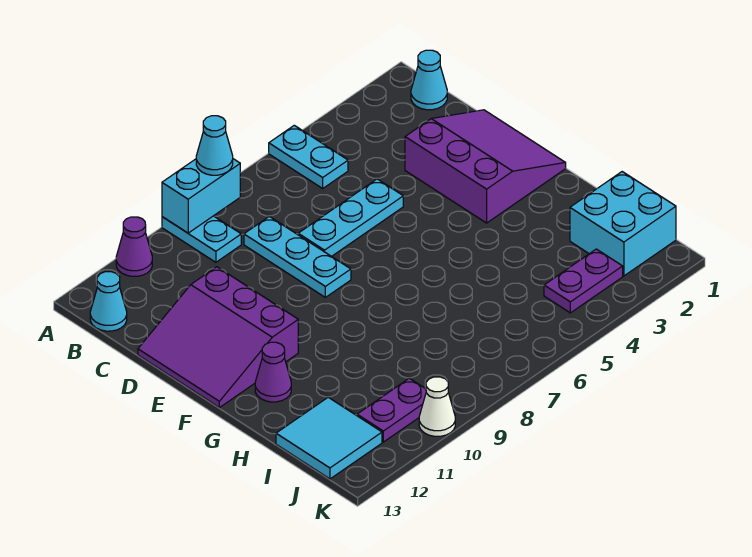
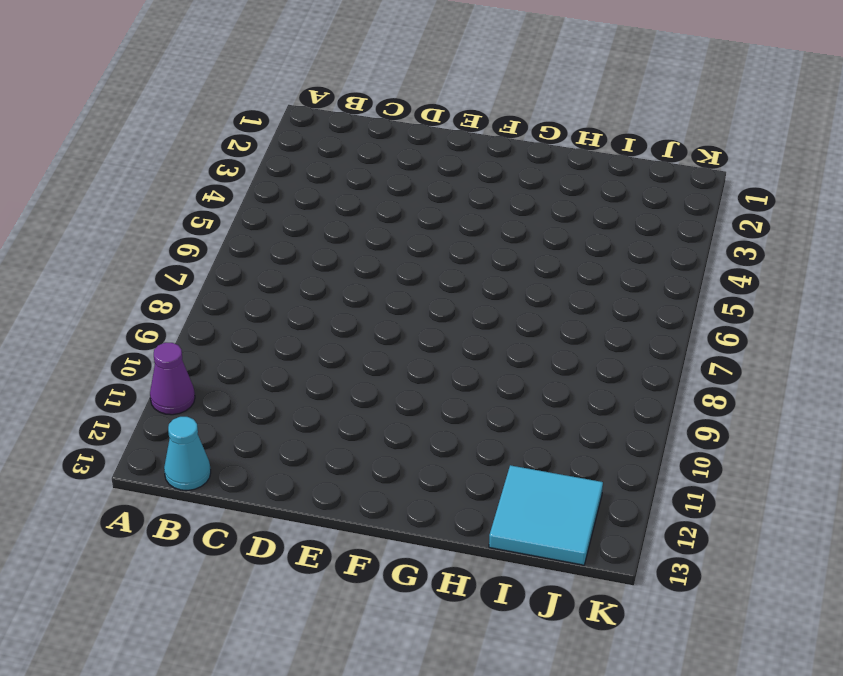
none -> cyan 1x2 plate [269,125,348,188]
none -> cyan 1x2 plate [162,216,241,262]
none -> cyan 1x1 cone [411,50,447,110]

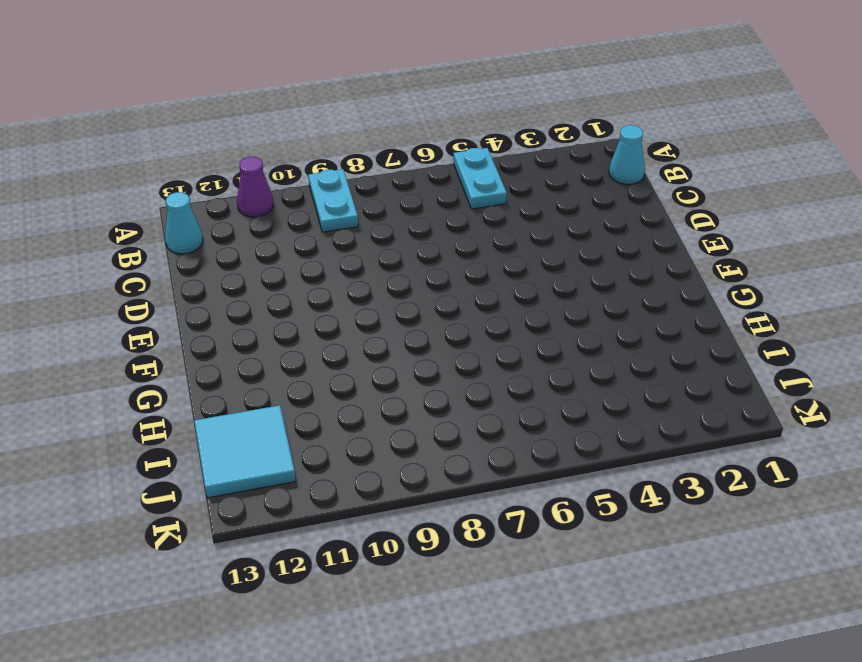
none -> cyan 1x3 plate [244,216,351,297]
none -> purple 3x3 slope [405,110,566,223]
none -> cyan 1x3 plate [298,179,403,256]

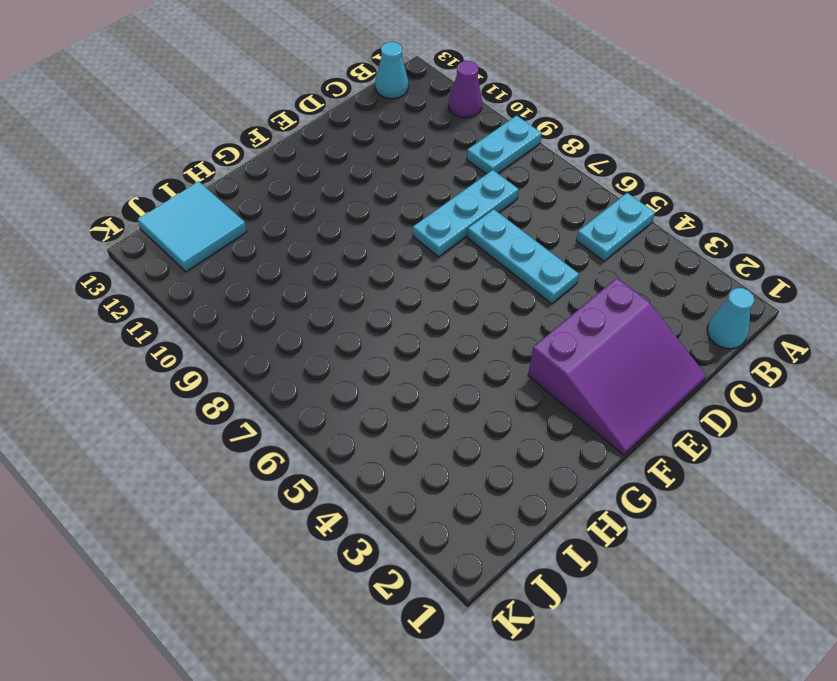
none -> purple 3x3 slope [138,267,298,408]
none -> purple 1x1 cone [255,342,291,402]
none -> cyan 2x2 brick [570,172,676,276]

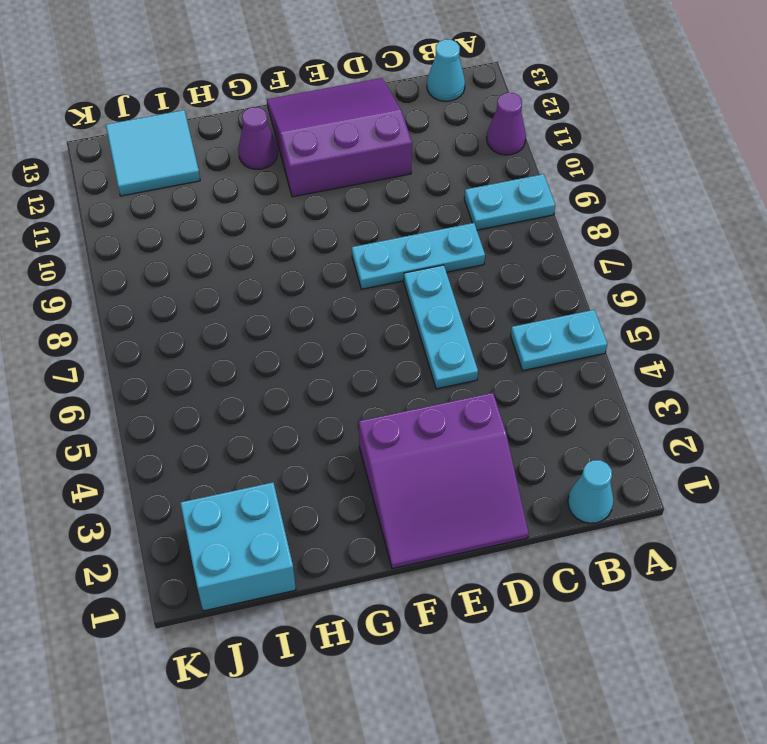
none -> purple 1x2 plate [544,249,623,313]
none -> purple 1x2 plate [357,378,426,442]
none -> white 1x1 cone [419,377,455,436]

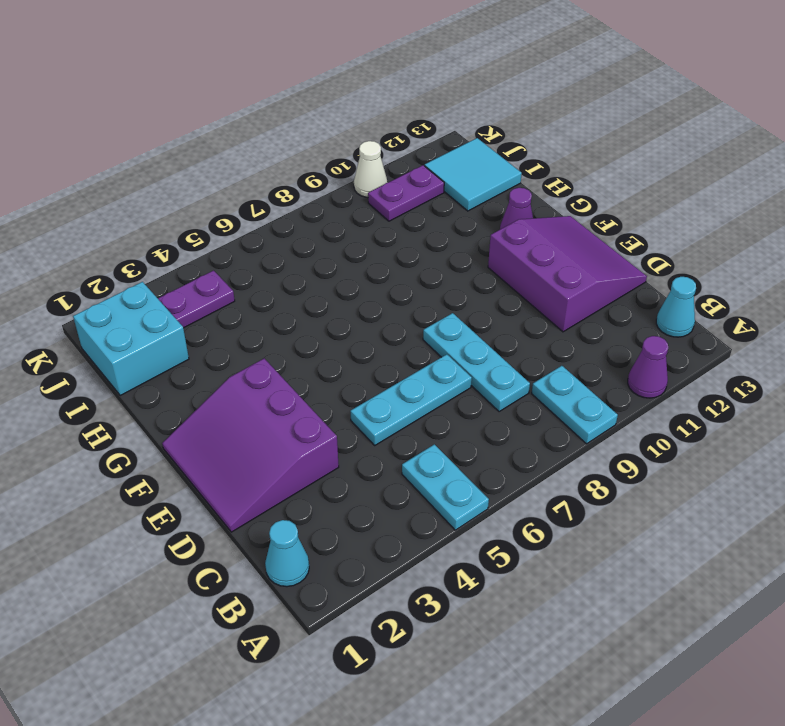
none -> cyan 1x2 brick [162,159,240,233]
none -> cyan 1x1 cone [196,116,233,175]

